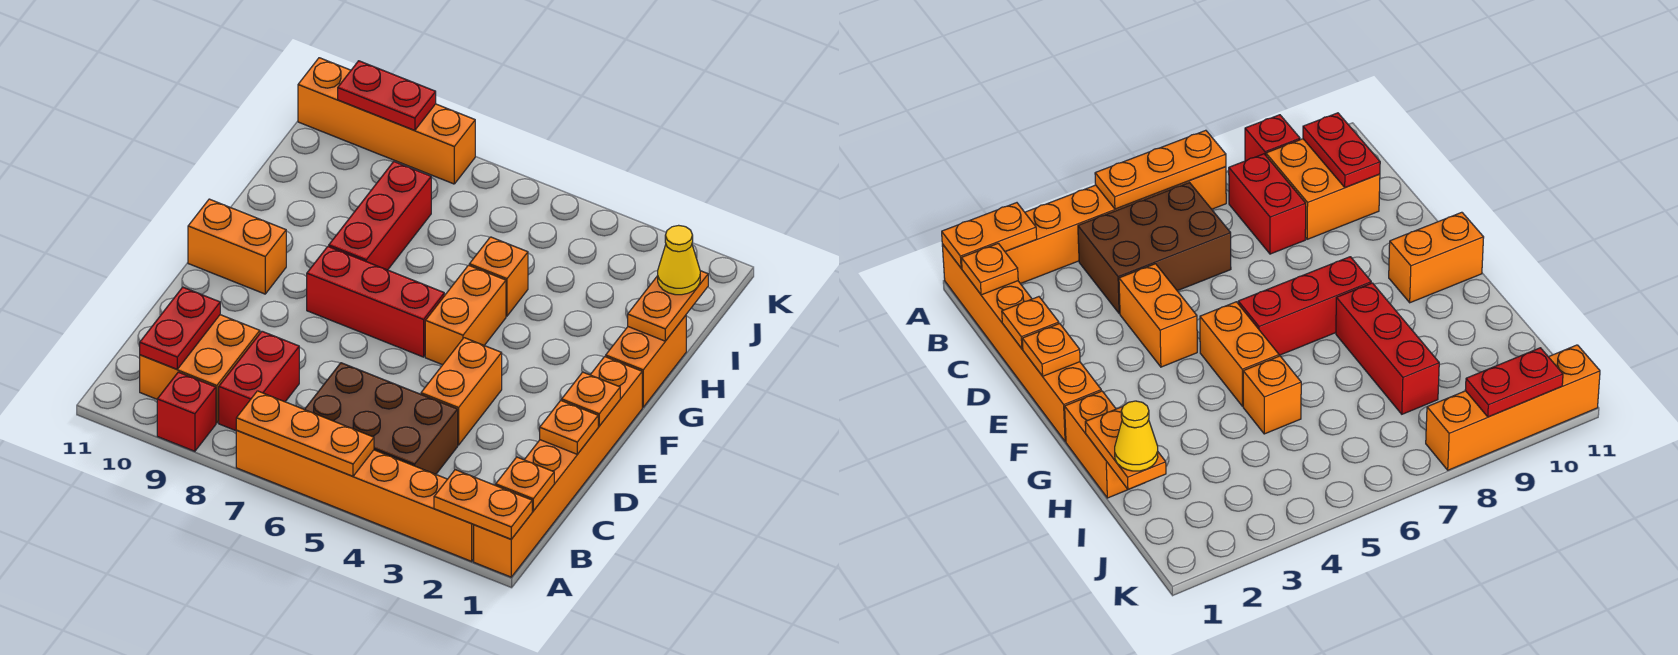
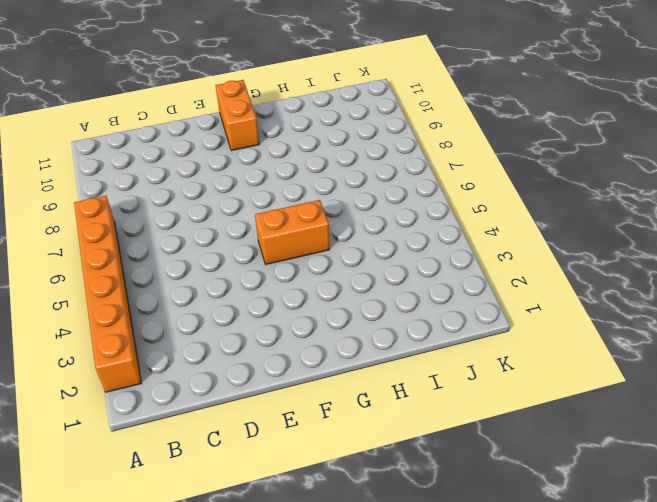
none -> orange 1x6 brick [474,357,642,577]
none -> red 1x1 brick [157,372,216,451]
none -> brown 2x3 brick [305,363,458,474]

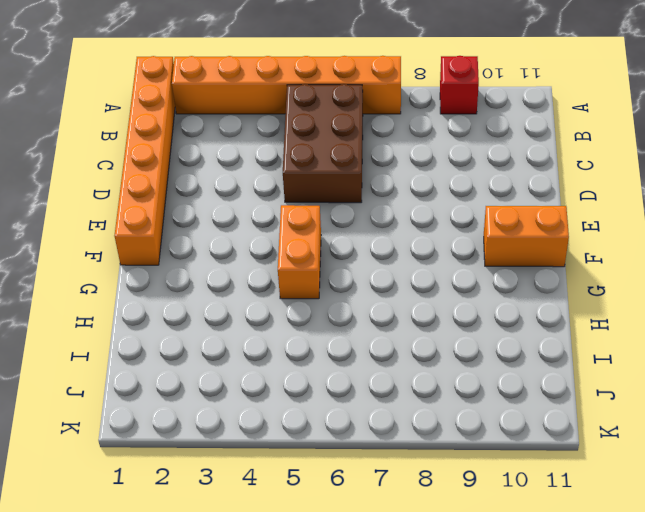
brown 2x3 brick [283,84,363,203] -> brown 2x3 brick turned to [305,363,458,474]
none -> red 1x2 brick [219,331,299,431]
none -> orange 2x2 brick [140,315,260,423]
none -> orange 1x2 brick [421,338,502,445]

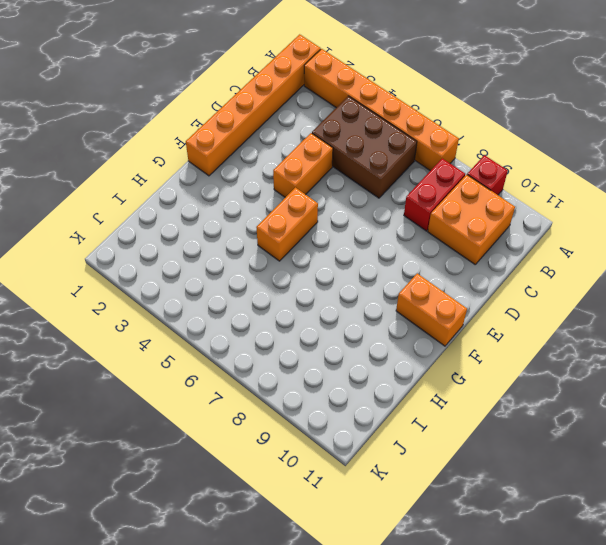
none -> red 1x3 brick [307,246,444,357]
none -> orange 1x2 brick [606,315,686,407]
none -> red 1x3 brick [329,162,431,270]

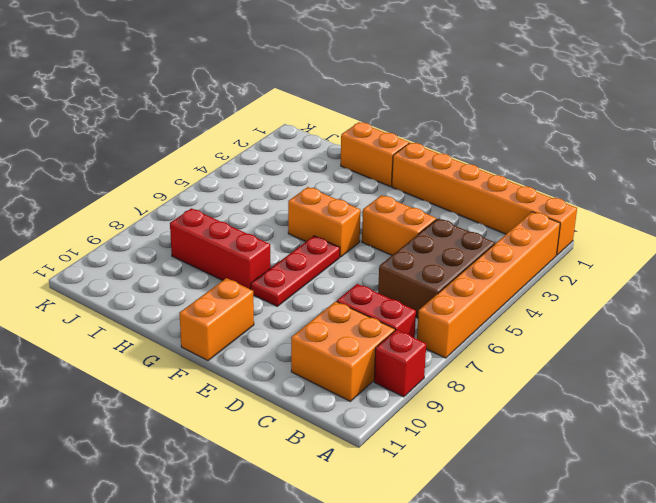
red 1x3 plate [251,236,340,306] -> red 1x3 brick [307,246,444,357]
none -> orange 1x1 brick [469,237,528,316]
none -> orange 1x4 brick [298,58,475,184]
none -> orange 1x2 plate [434,470,532,539]

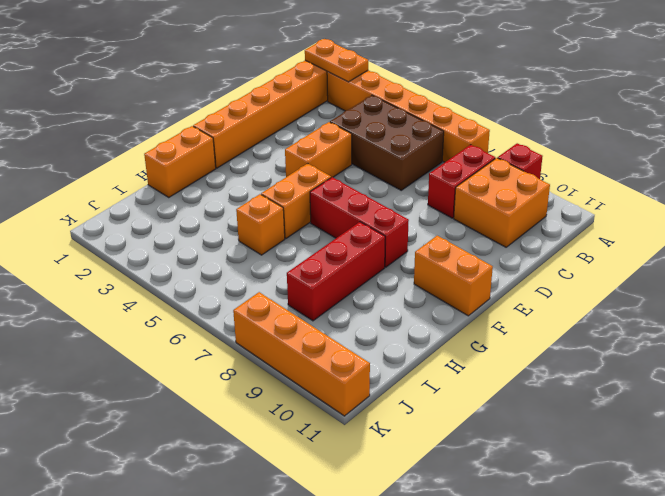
none -> orange 1x3 plate [236,391,374,476]
none -> orange 1x1 plate [496,457,554,511]
none -> red 1x2 plate [140,287,220,369]

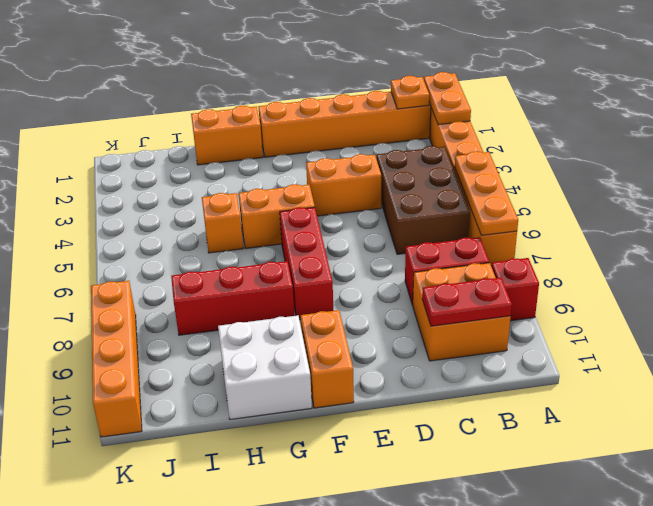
white 2x2 brick [218,315,312,419] -> none
none -> orange 1x1 plate [540,400,598,454]
none -> orange 1x1 plate [562,372,620,426]
none -> orange 1x2 plate [628,271,708,341]

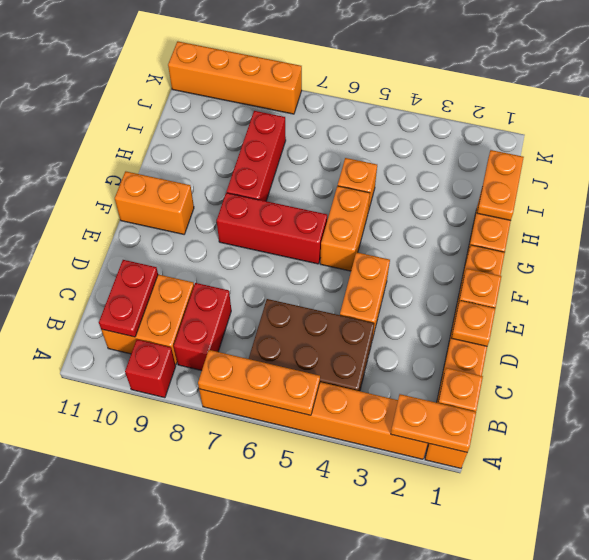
none -> red 1x2 plate [338,61,436,131]
none -> yellow 1x1 cone [658,225,700,295]

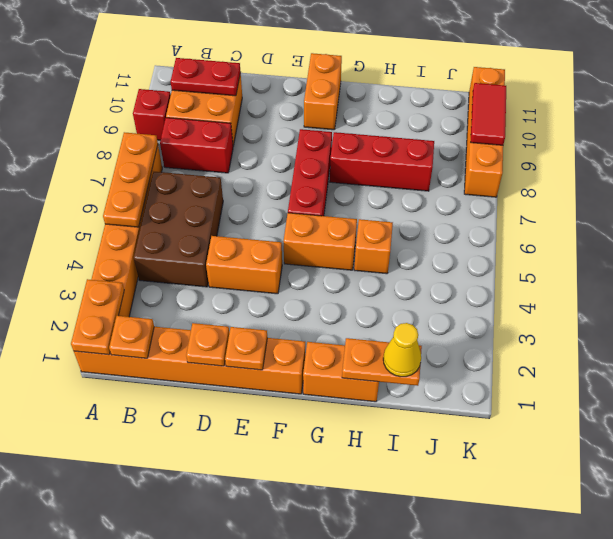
red 1x2 tile [470,83,506,145] -> red 1x2 plate [338,61,436,131]

